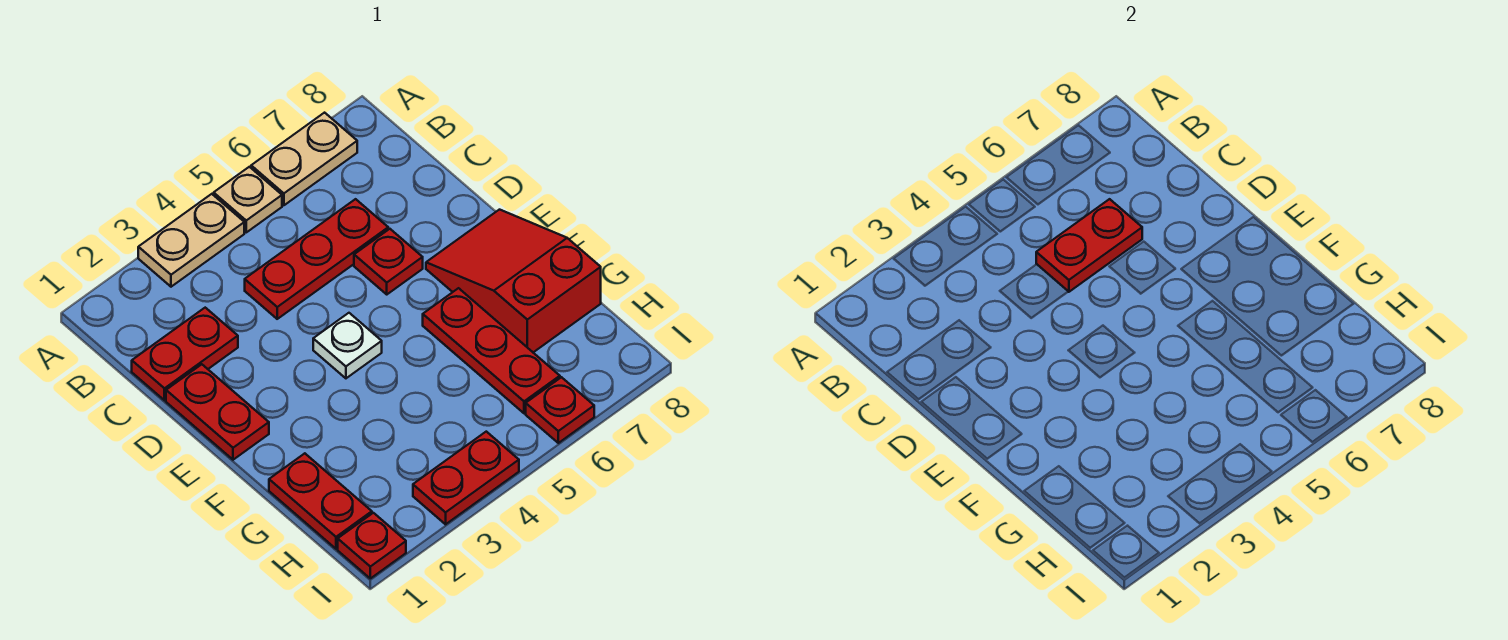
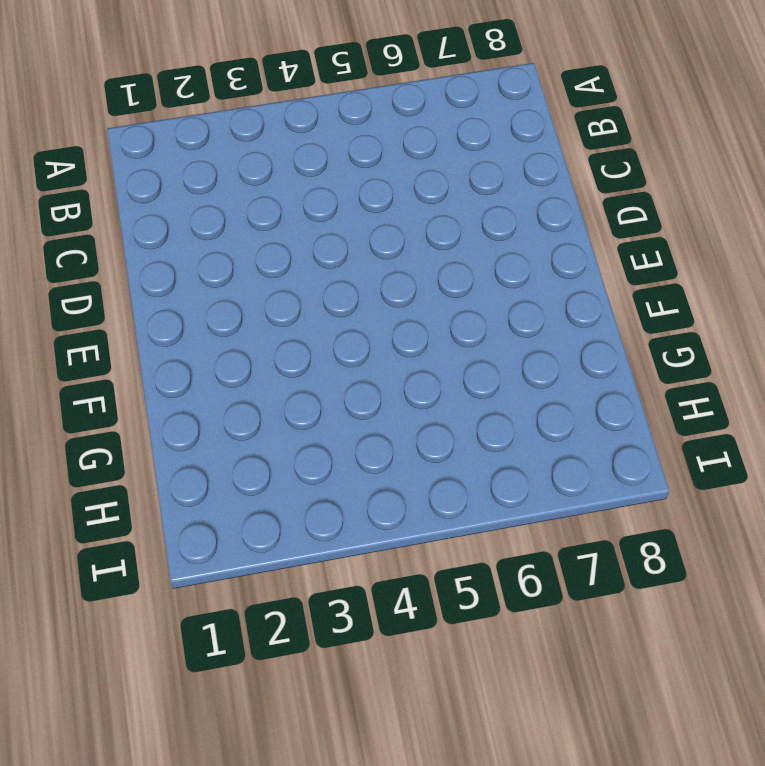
none -> tan 1x2 plate [138,194,244,287]
none -> tan 1x1 plate [214,167,282,232]
none -> tan 1x2 plate [251,113,357,205]

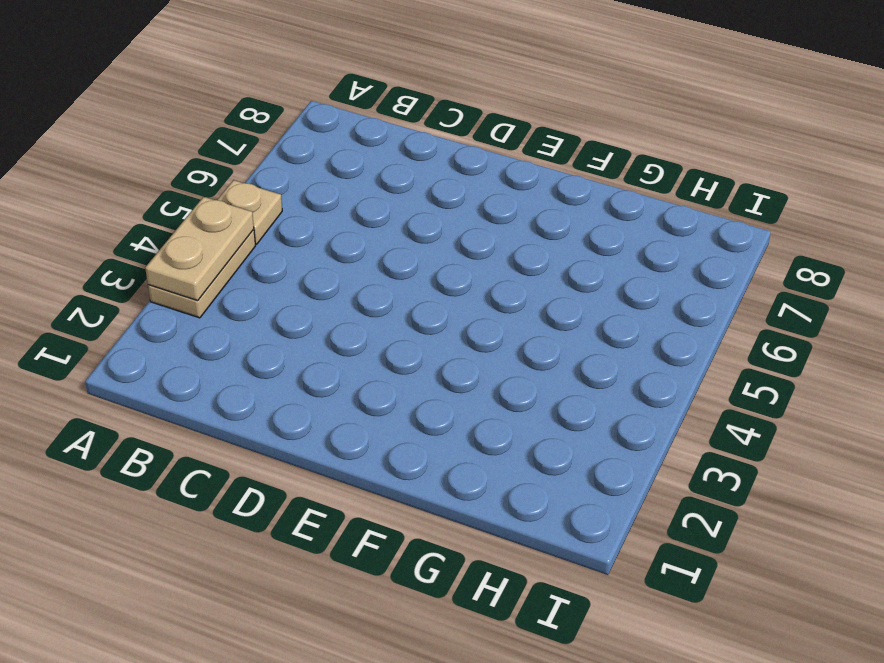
tan 1x2 plate [145,197,254,301] -> tan 1x2 plate moved to [251,113,357,205]
none -> red 1x2 plate [132,308,238,400]
none -> red 1x3 plate [245,199,388,319]
none -> red 1x2 plate [166,364,269,460]

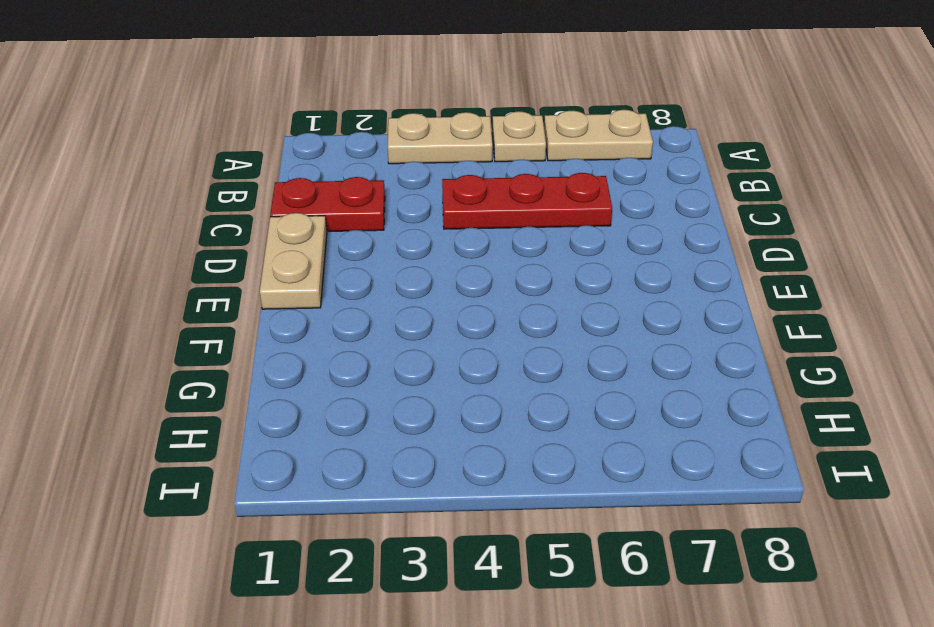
tan 1x2 plate [260,213,327,309] -> red 1x2 plate [166,364,269,460]
none -> red 1x1 plate [354,229,423,294]
none -> white 1x1 plate [313,313,382,378]
none -> red 2x3 slope [426,210,601,352]

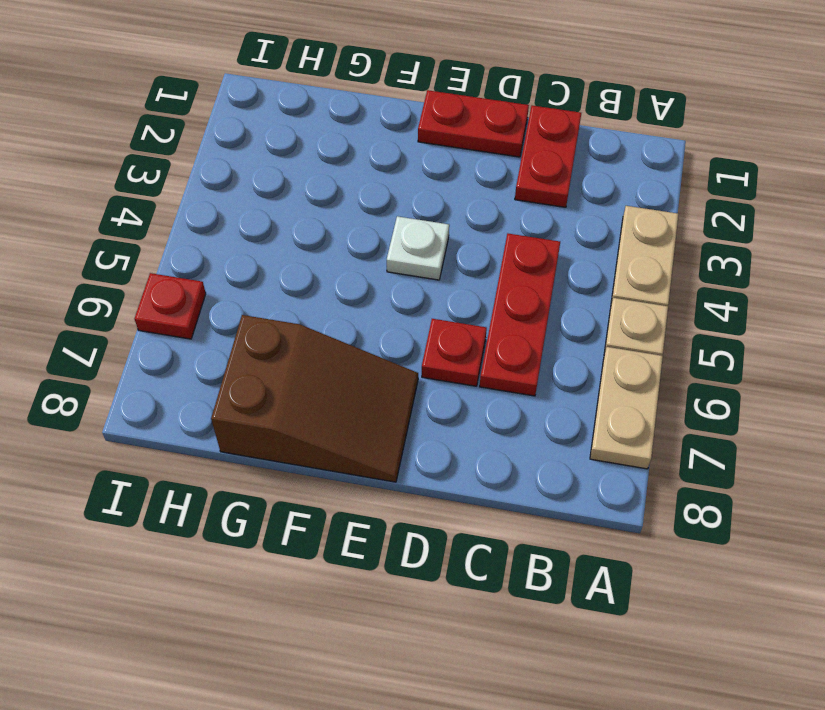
brown 2x3 slope [211,315,418,482] -> red 2x3 slope [426,210,601,352]
none -> red 1x3 plate [423,288,560,413]
none -> red 1x2 plate [269,453,372,549]
none -> red 1x1 plate [338,513,406,578]

